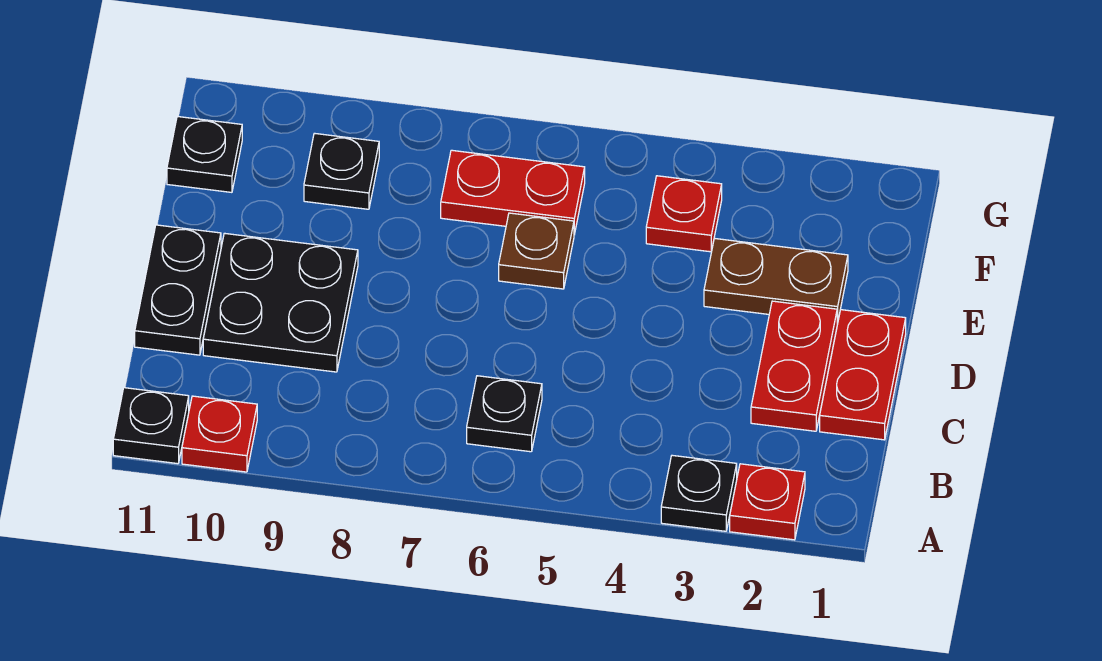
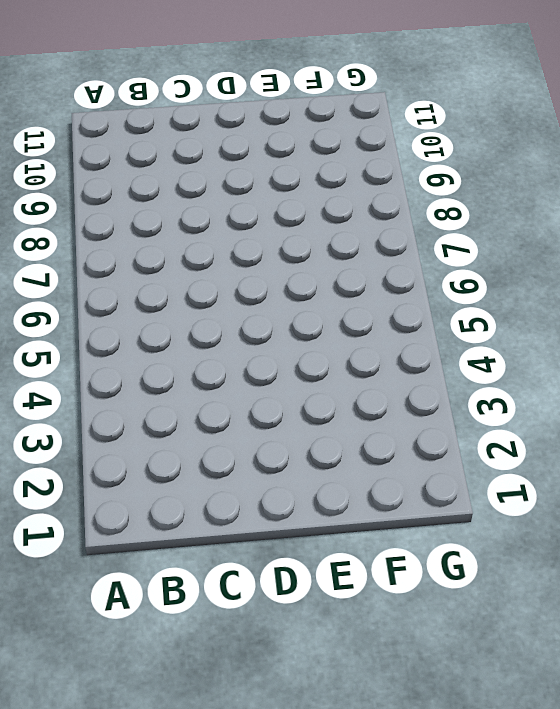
none -> red 1x1 plate [730,464,805,540]
none -> black 1x1 plate [661,455,737,531]
none -> red 1x1 plate [182,396,257,472]

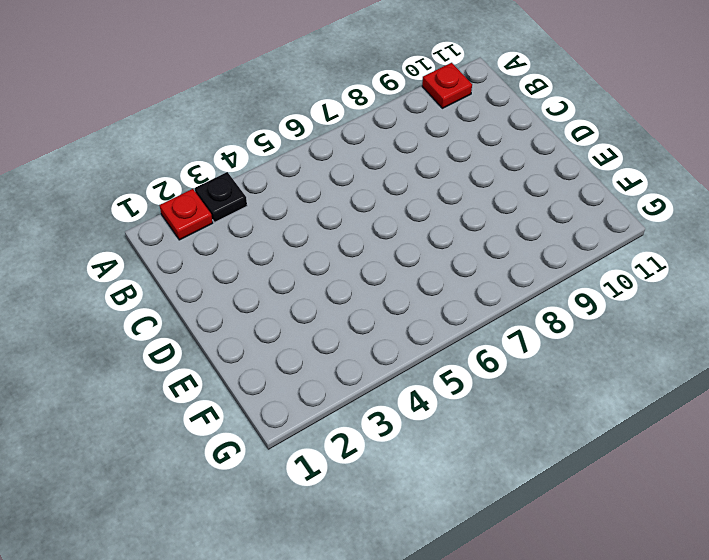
none -> black 1x1 plate [113,388,189,464]
none -> black 1x1 plate [467,376,542,452]
none -> red 1x2 plate [820,310,906,440]

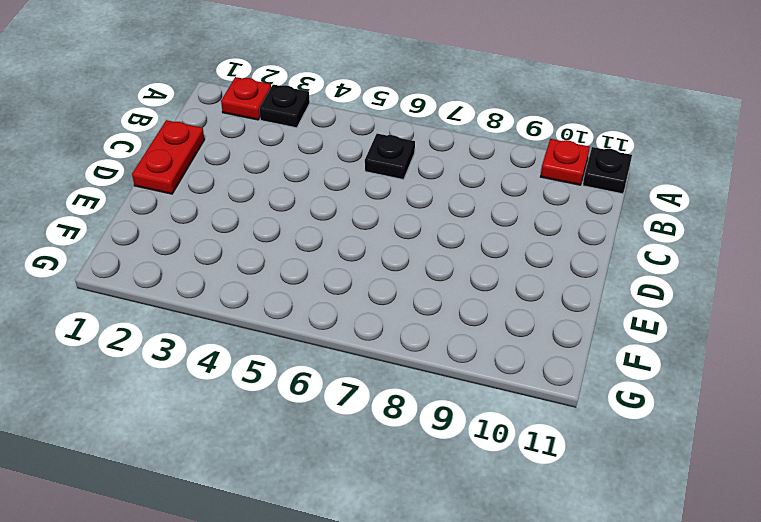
none -> red 1x2 plate [751,301,837,431]
none -> black 2x2 plate [203,233,358,372]
none -> black 1x2 plate [135,225,221,355]

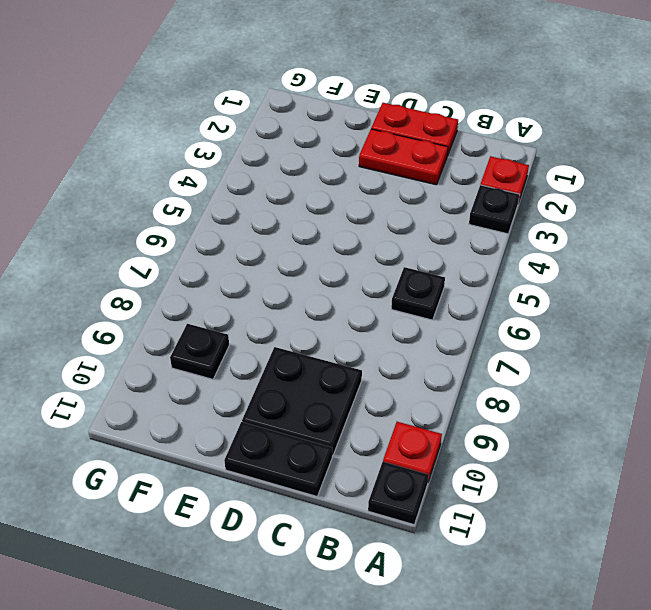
none -> brown 1x2 plate [704,238,848,323]
none -> brown 1x1 plate [499,213,574,289]
none -> red 1x1 plate [646,176,722,252]

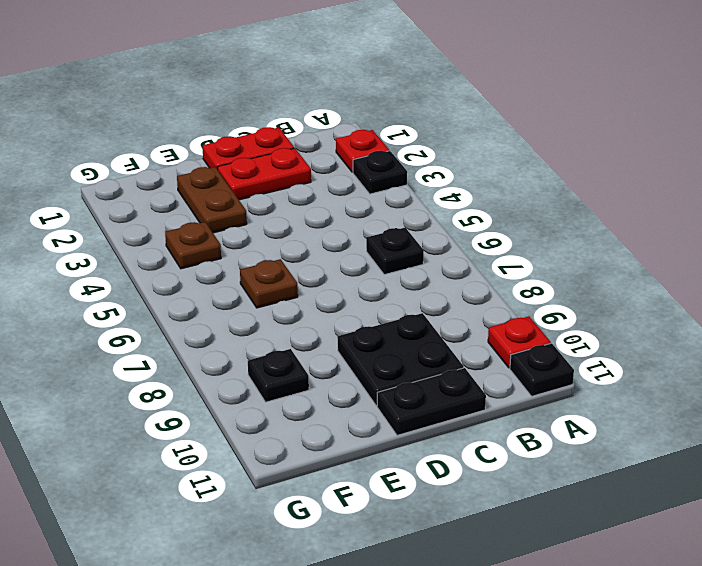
brown 1x1 plate [165,222,221,269] -> red 1x1 plate [646,176,722,252]
none -> red 1x2 plate [441,150,585,235]
none -> black 1x1 plate [167,116,242,192]

